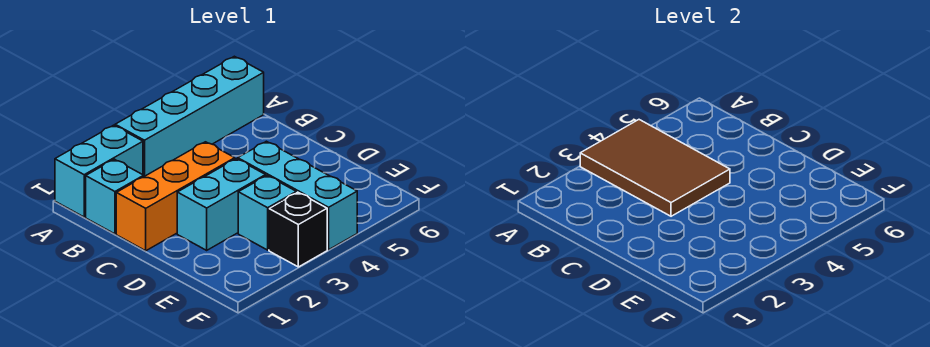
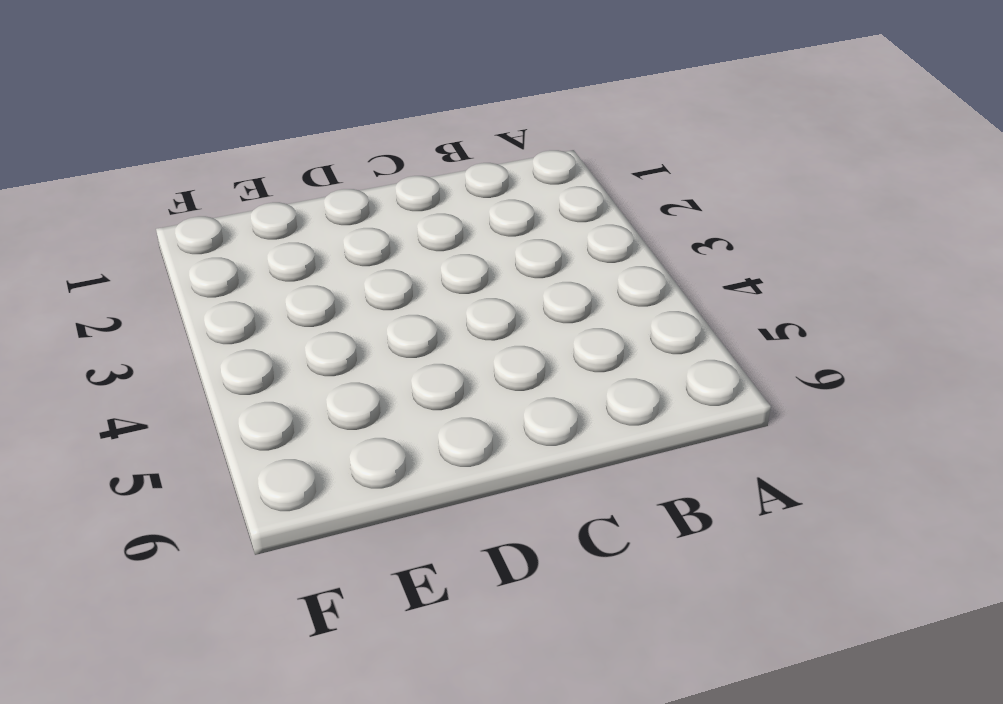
none -> cyan 1x2 brick [55,125,143,217]
none -> cyan 1x4 brick [115,56,264,176]

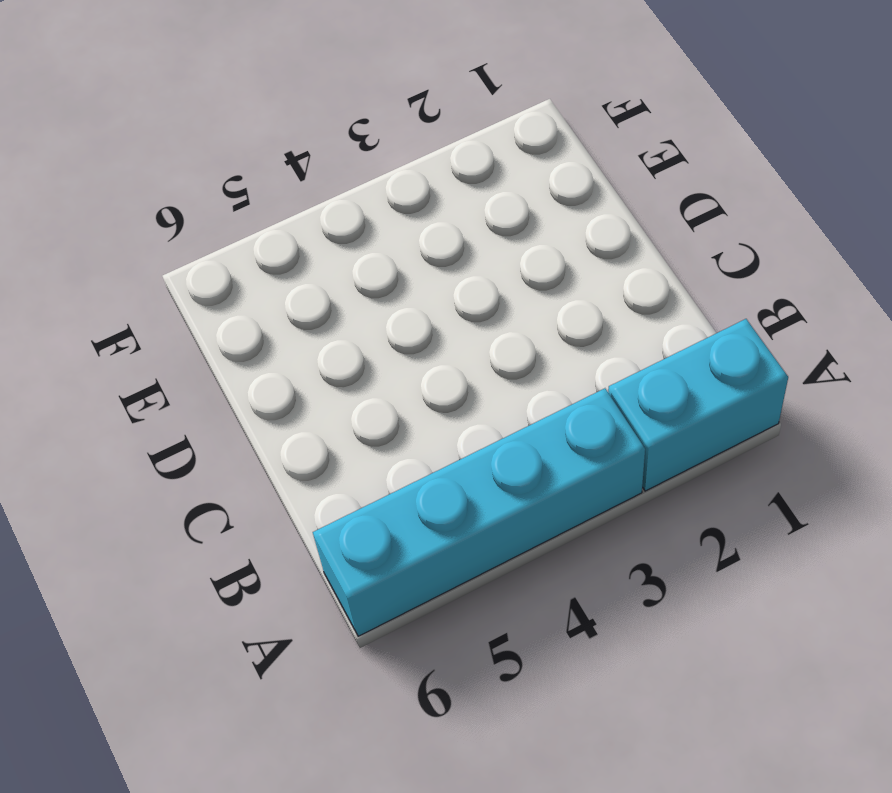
none -> cyan 1x1 brick [86,159,144,234]
none -> orange 1x3 brick [116,142,235,251]

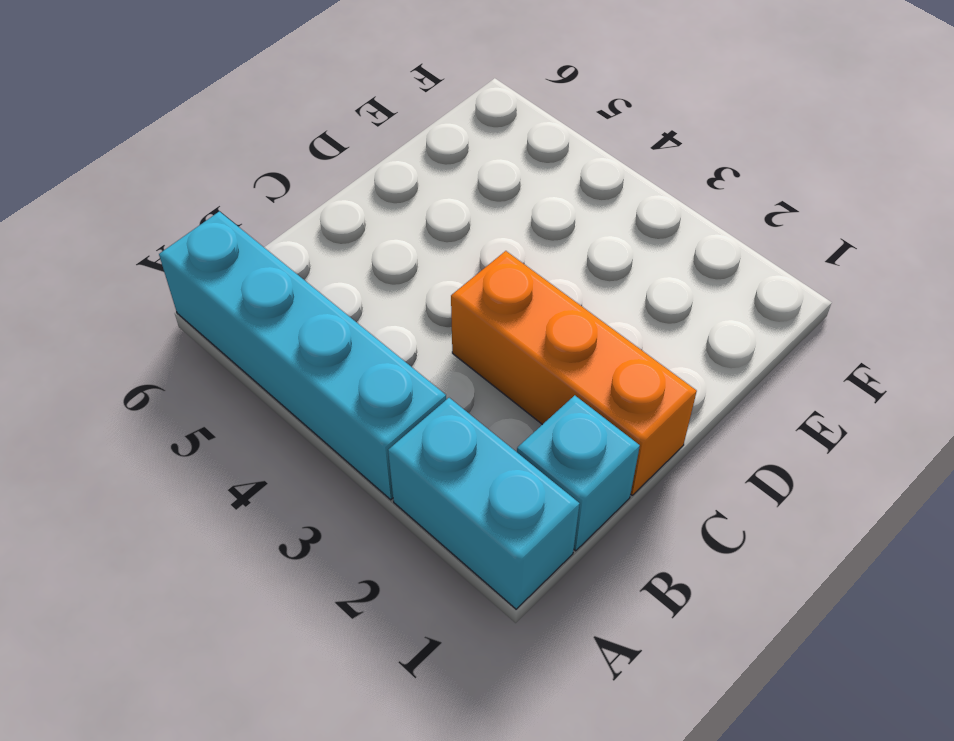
none -> cyan 1x2 brick [177,159,266,250]
none -> cyan 1x3 brick [238,141,357,250]

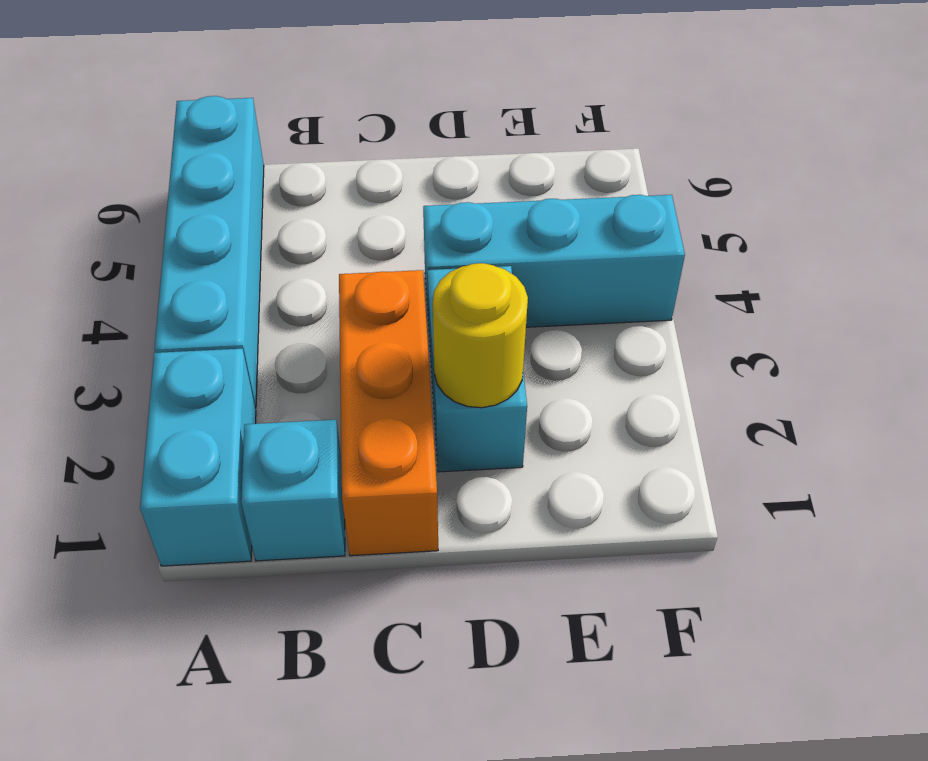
yellow 1x1 round brick [433,263,528,408] -> none
none -> cyan 1x1 brick [238,176,296,250]
none -> black 1x1 brick [269,192,327,267]

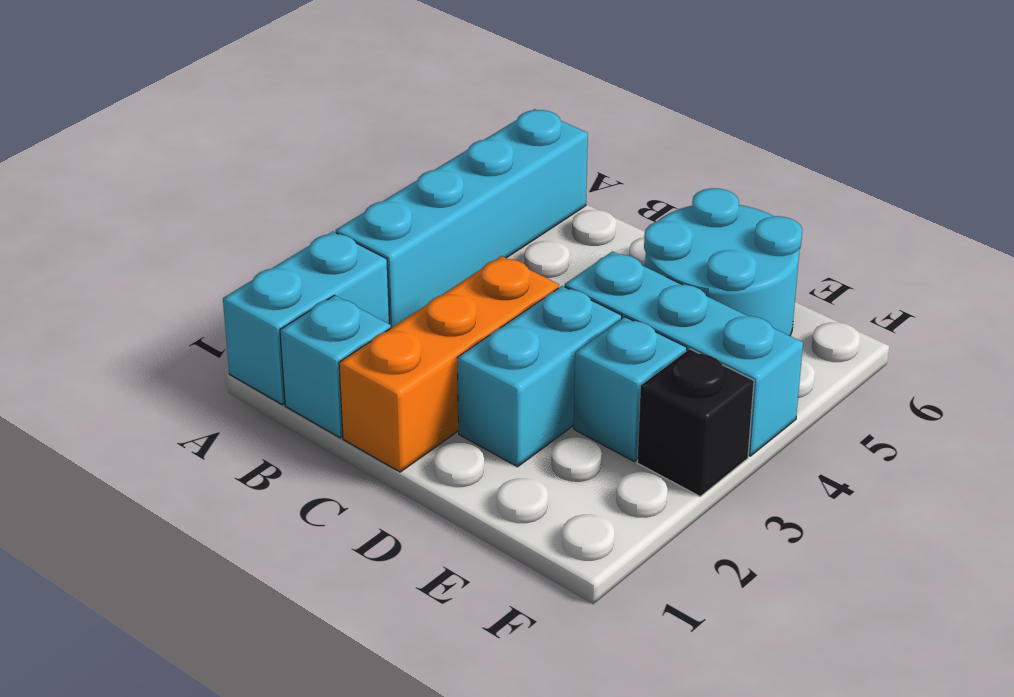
cyan 2x2 round brick [644,188,802,336] -> none
none -> brown 2x3 tile [580,120,730,216]

